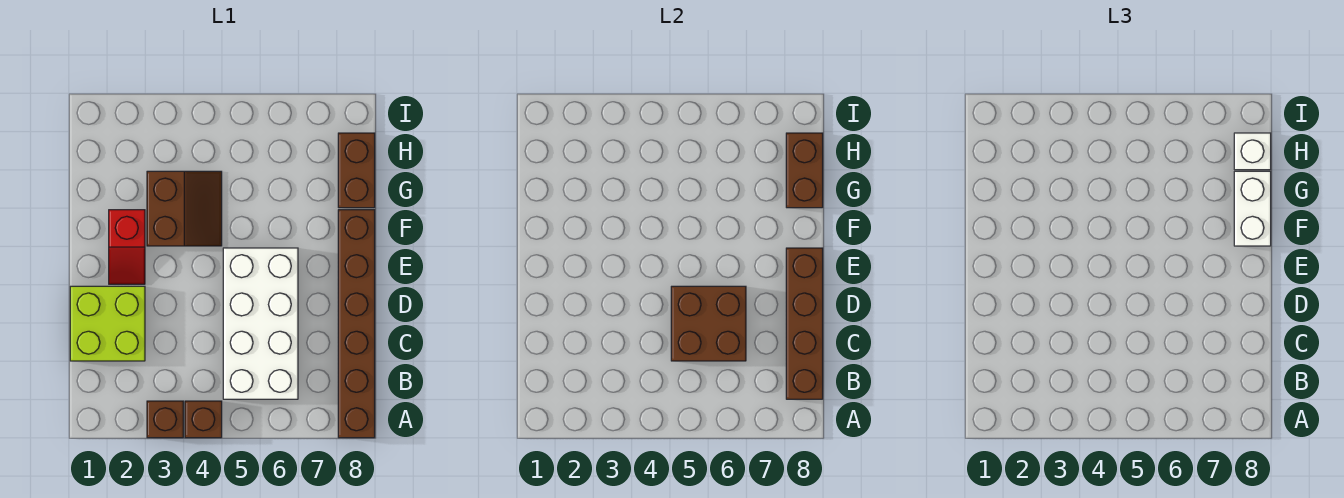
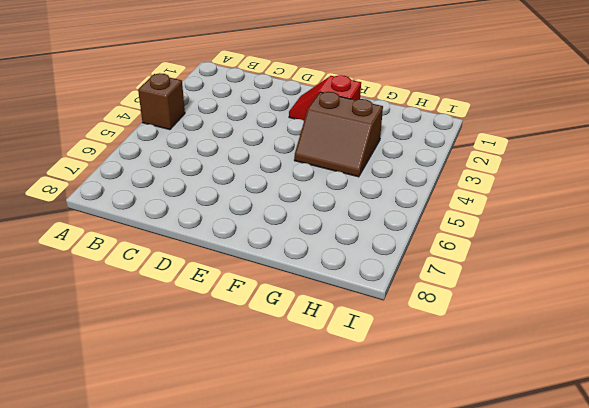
none -> brown 1x1 brick [147,401,183,438]
none -> brown 1x6 brick [338,210,375,438]
none -> white 2x4 brick [223,248,298,399]

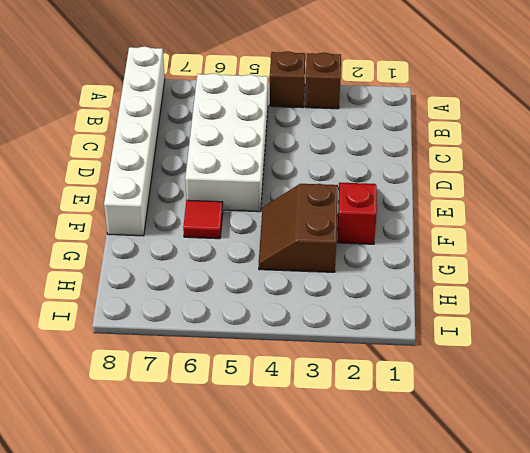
white 1x6 brick [104,46,165,236] -> brown 1x6 brick [338,210,375,438]
red 1x1 tile [183,200,223,239] -> none
none -> lime 2x2 brick [70,286,145,361]
none -> brown 1x2 brick [338,133,375,208]
none -> brown 1x4 brick [786,248,823,399]

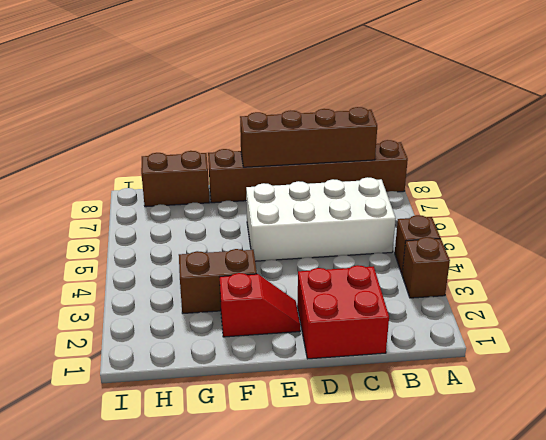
red 2x2 brick [297,265,389,359] -> lime 2x2 brick [70,286,145,361]
none -> brown 2x2 brick [671,286,746,361]
none -> brown 1x2 brick [786,133,823,208]
none -> white 1x2 brick [1234,171,1271,246]

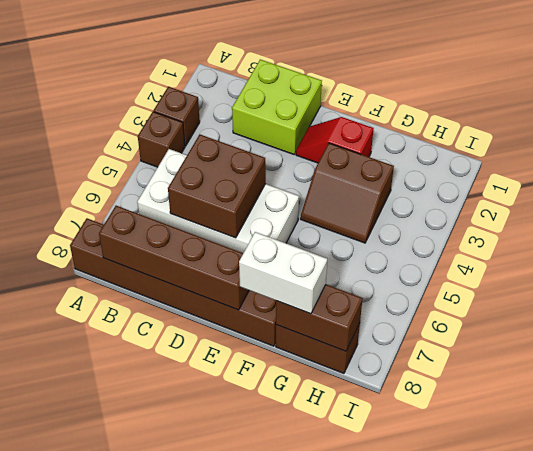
none -> white 1x1 brick [1234,133,1271,170]

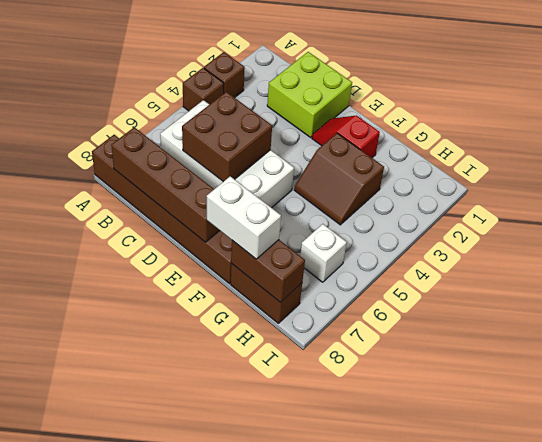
white 1x1 brick [300,224,347,282] -> white 1x1 brick moved to [1234,133,1271,170]

